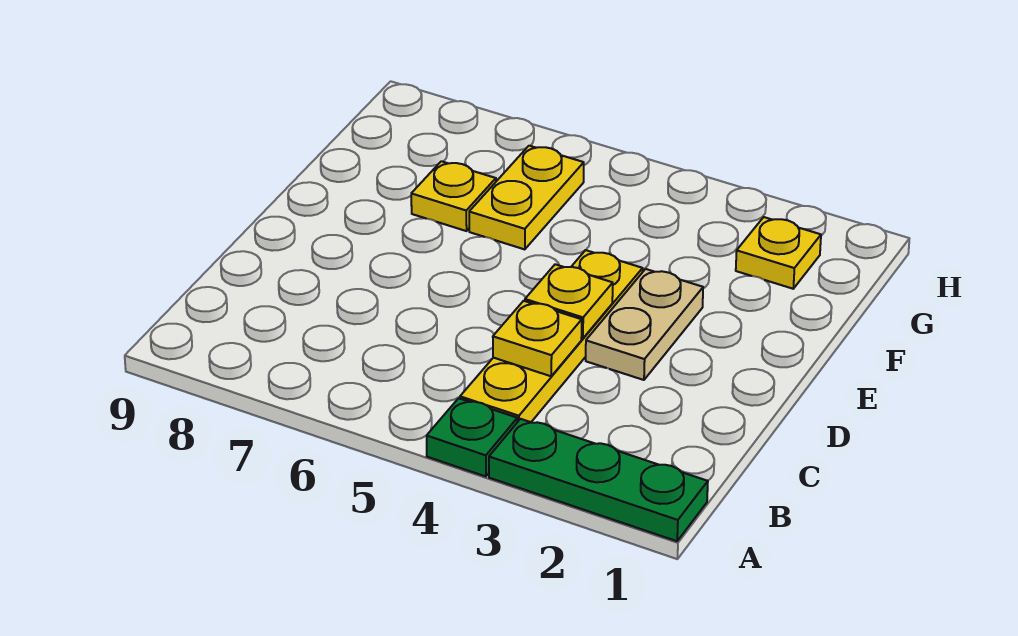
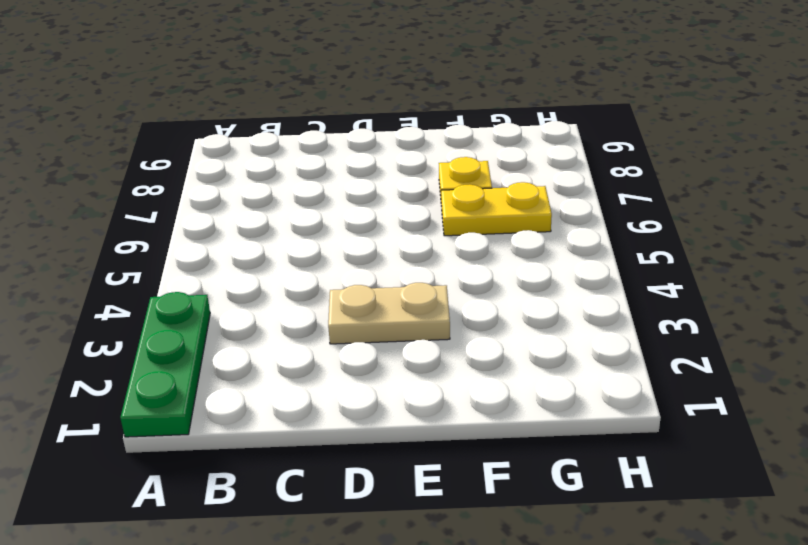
none -> green 1x1 plate [427,398,517,477]
none -> yellow 1x4 plate [460,250,643,422]

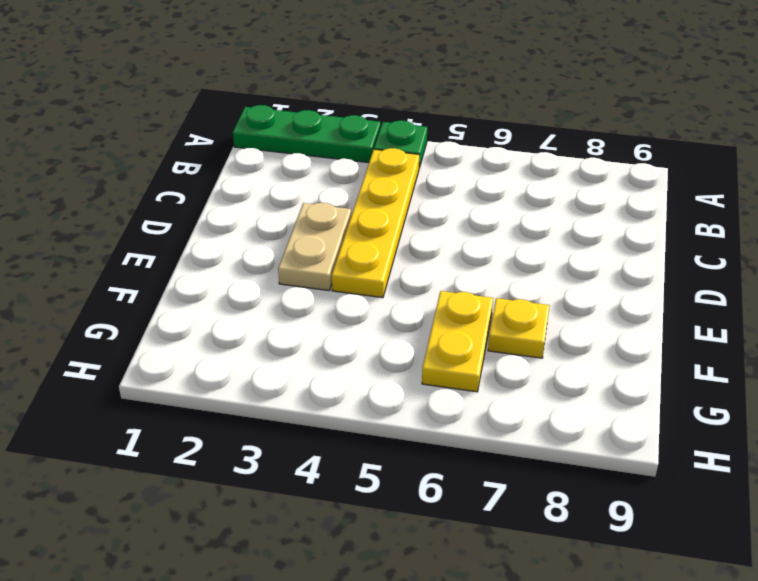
none -> yellow 1x1 plate [736,217,821,289]
none -> yellow 1x1 plate [493,301,582,376]

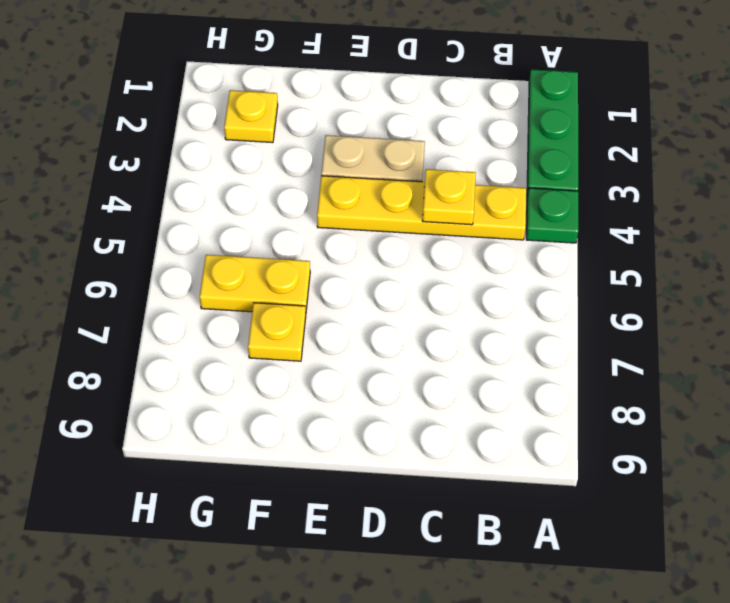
none -> yellow 1x1 plate [525,264,613,339]

